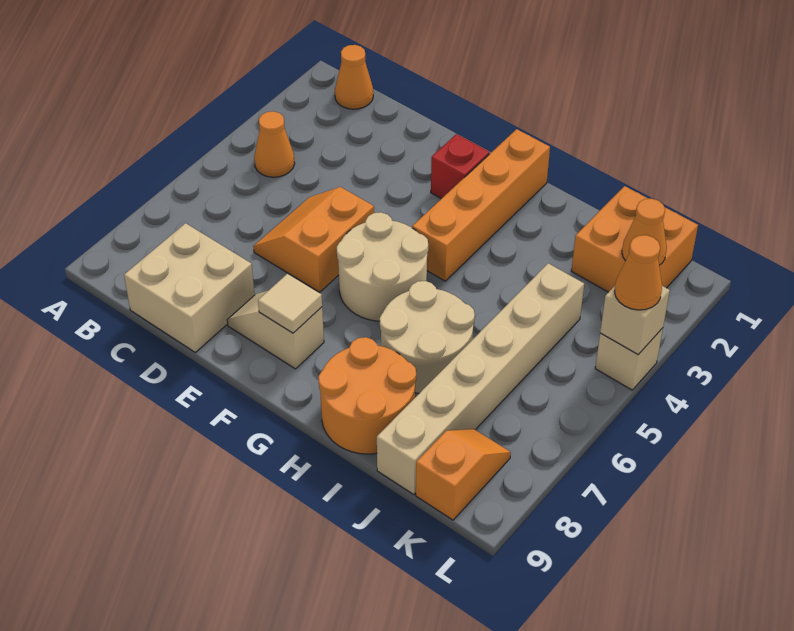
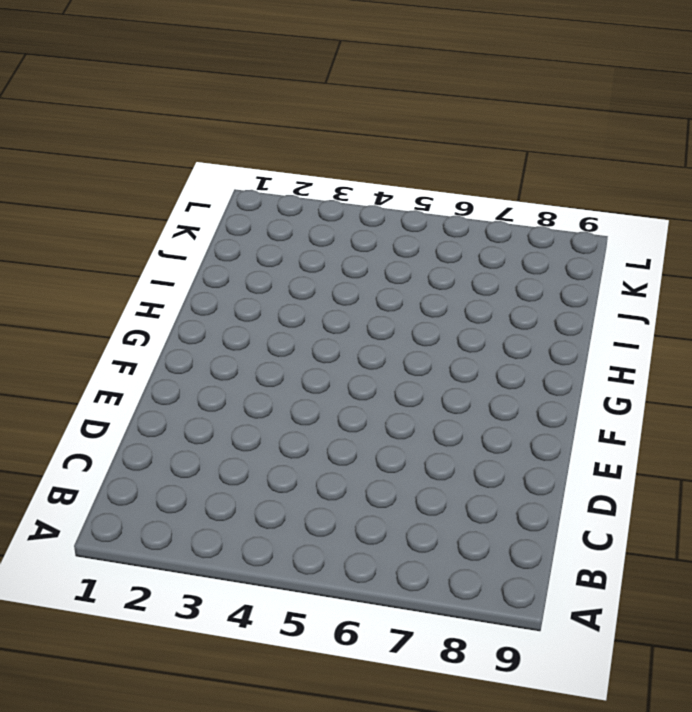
none -> orange 1x1 cone [335,45,373,109]
none -> orange 1x1 cone [254,111,295,177]
none -> tan 2x2 brick [124,223,255,352]

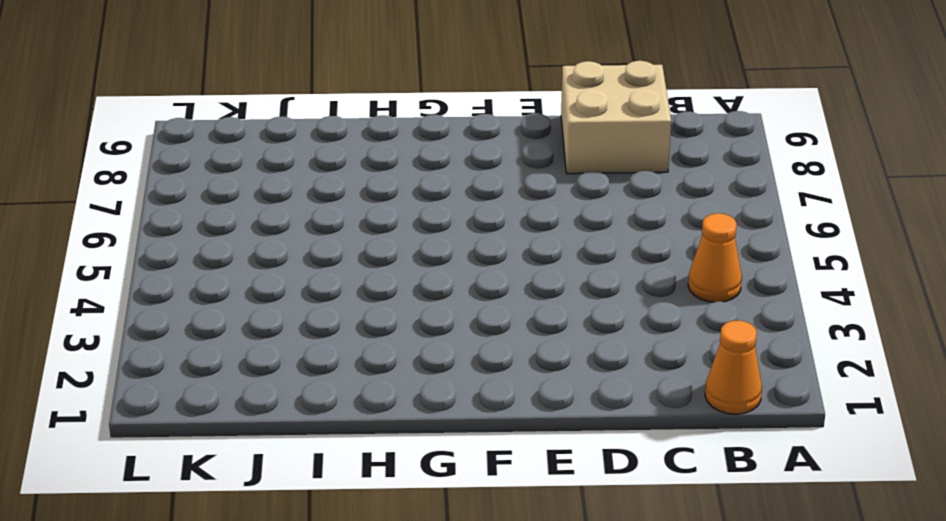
none -> orange 2x2 slope [253,187,374,292]
none -> tan 1x2 slope [227,291,324,369]
none -> red 1x1 brick [431,134,489,199]

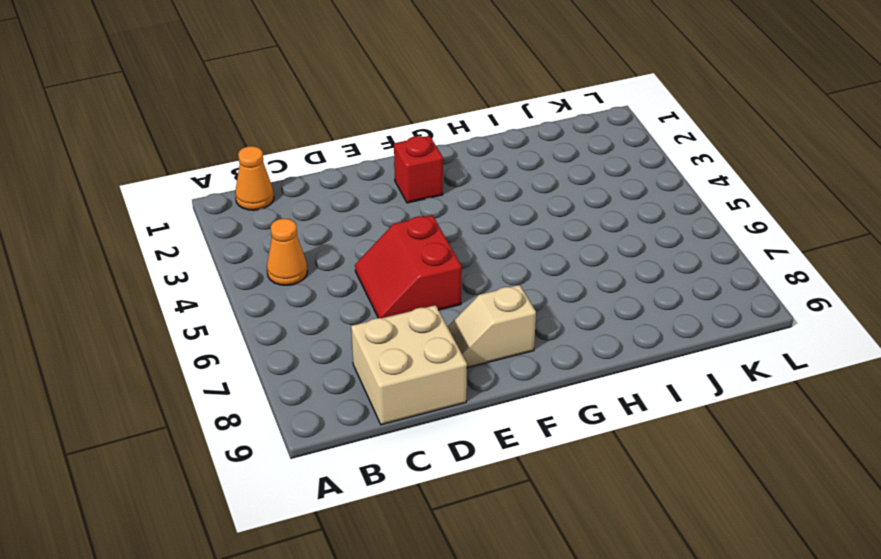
red 2x2 slope [355,215,462,318] -> orange 2x2 slope [253,187,374,292]
none -> tan 2x2 round brick [337,212,428,321]
none -> orange 1x4 brick [412,129,550,281]
none -> tan 2x2 round brick [380,281,475,393]

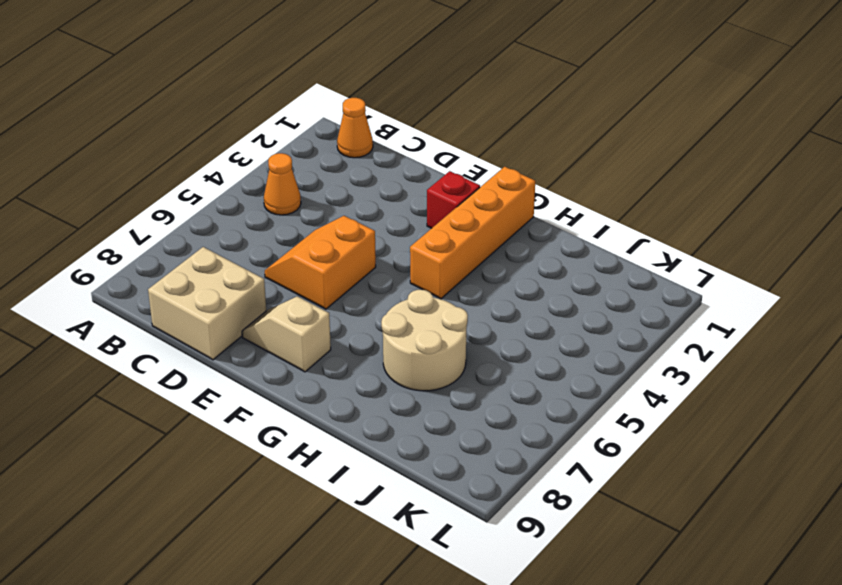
none -> tan 2x2 round brick [337,212,428,321]
none -> orange 2x2 round brick [318,337,416,454]
none -> orange 2x2 brick [571,186,698,292]

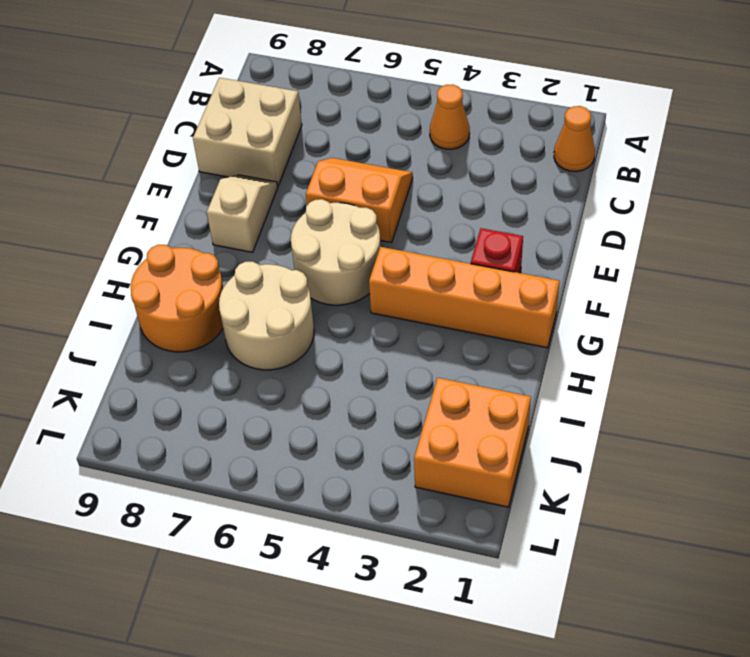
none -> tan 1x6 brick [377,263,584,495]
none -> orange 1x2 slope [416,429,511,520]
none -> tan 1x1 brick [595,328,663,390]

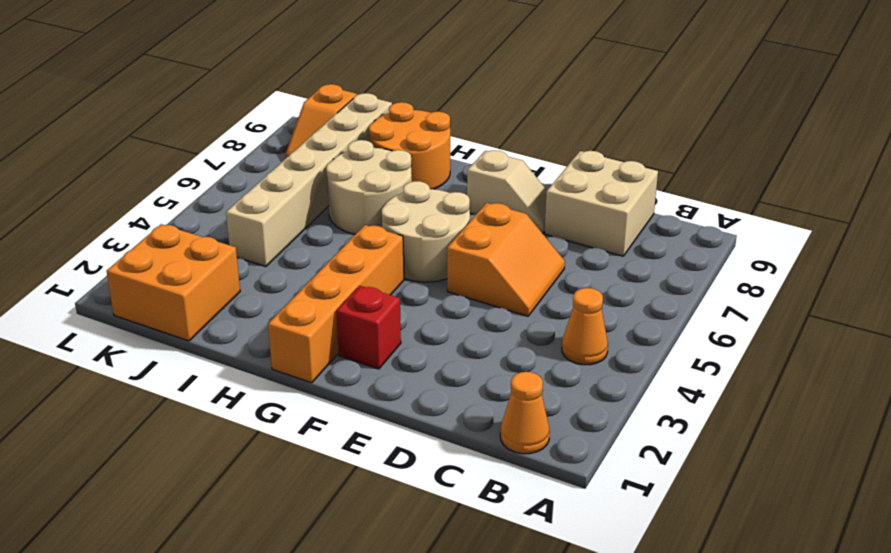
none -> tan 1x1 brick [595,328,663,390]
none -> tan 1x1 tile [258,274,322,333]
none -> orange 1x1 cone [622,199,667,265]

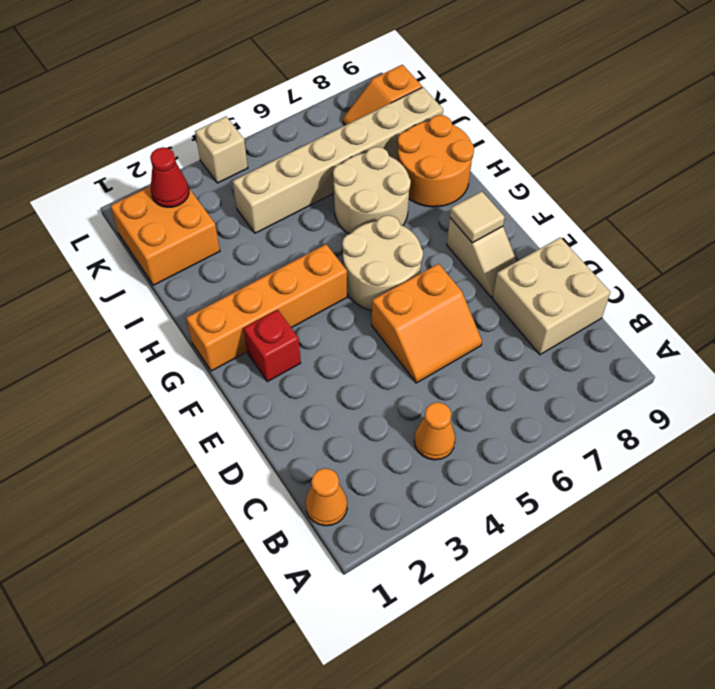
red 1x1 cone [150,147,189,207] -> orange 1x1 cone [622,199,667,265]
none -> tan 1x1 brick [600,286,670,355]
none -> orange 1x1 cone [614,235,662,310]

